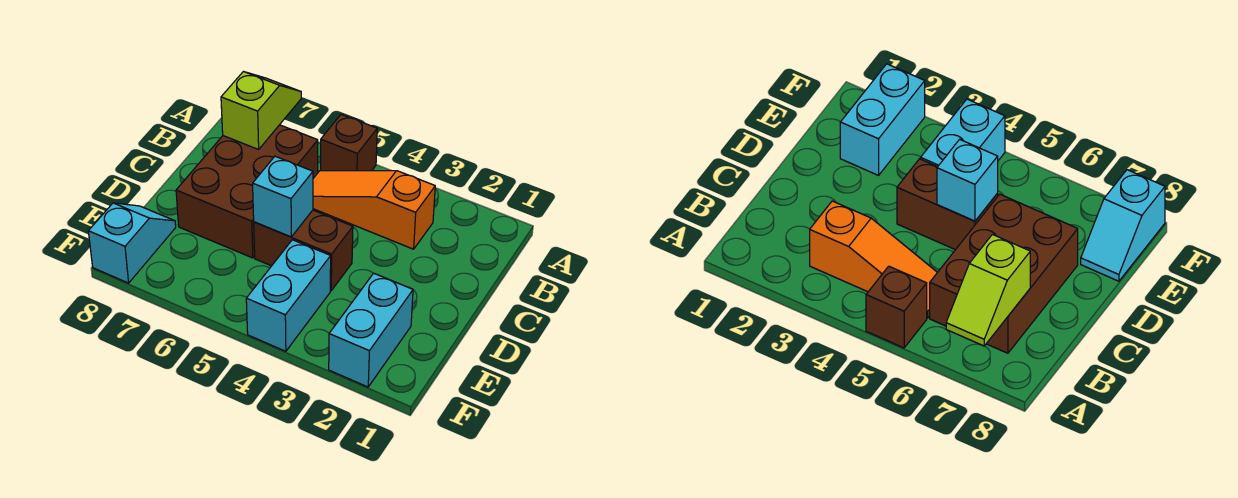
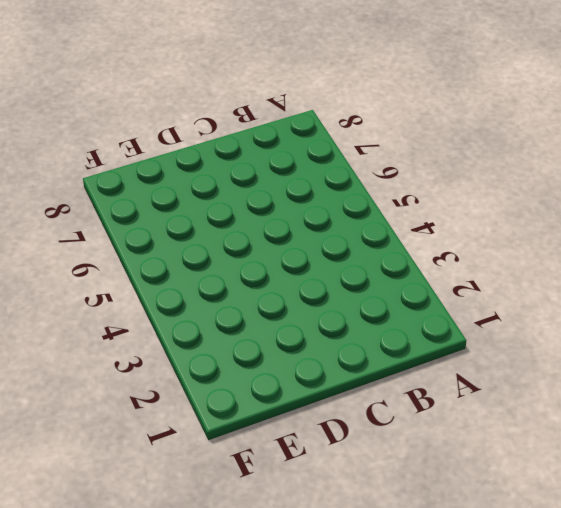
none -> brown 1x1 brick [321,115,377,171]
none -> orange 1x3 slope [313,171,435,249]

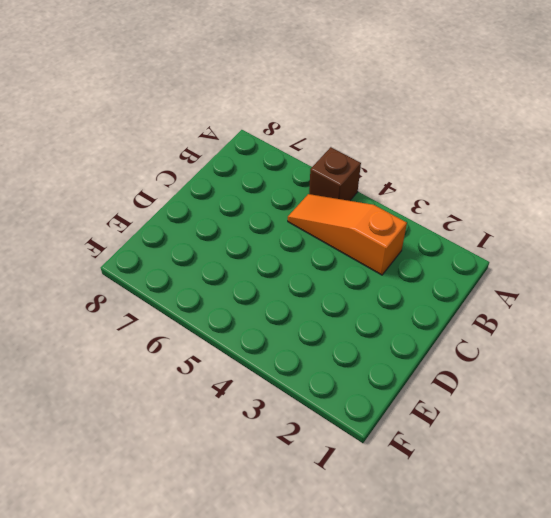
none -> brown 2x3 brick [176,125,318,258]
none -> brown 1x2 brick [254,210,353,291]

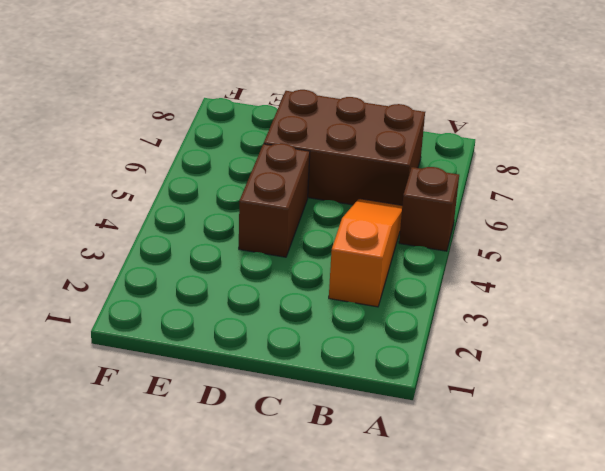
none -> cyan 1x2 brick [329,273,413,387]
none -> cyan 1x2 brick [246,240,331,351]

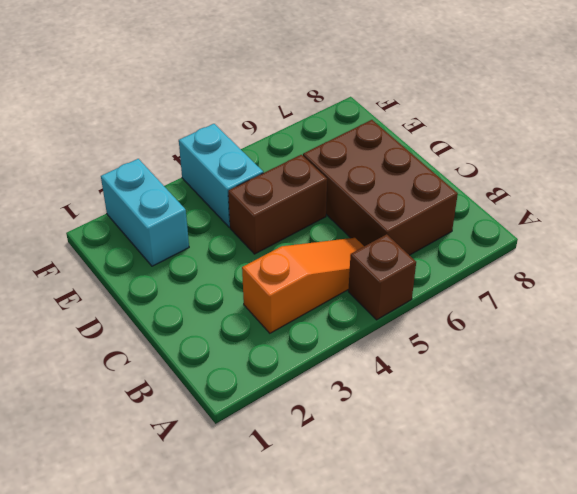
none -> cyan 1x2 slope [88,203,176,283]
none -> lime 1x2 slope [221,72,301,149]

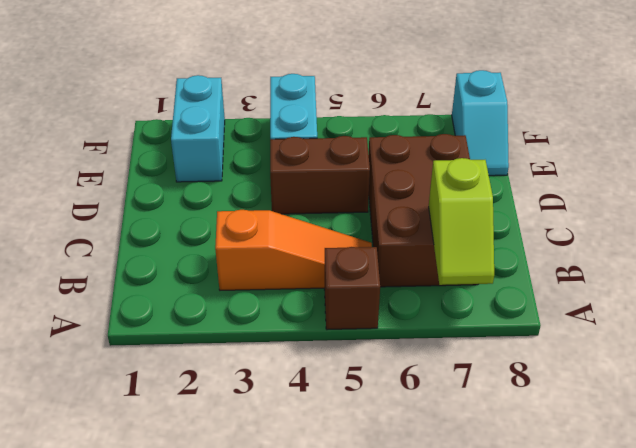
none -> cyan 1x1 brick [253,156,313,237]

